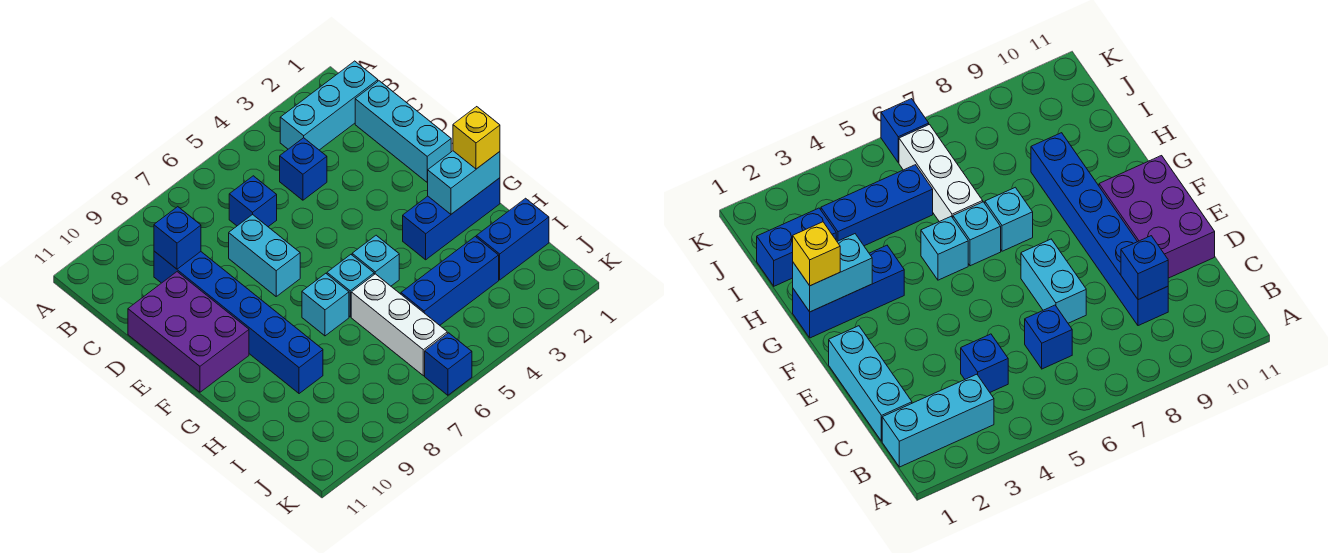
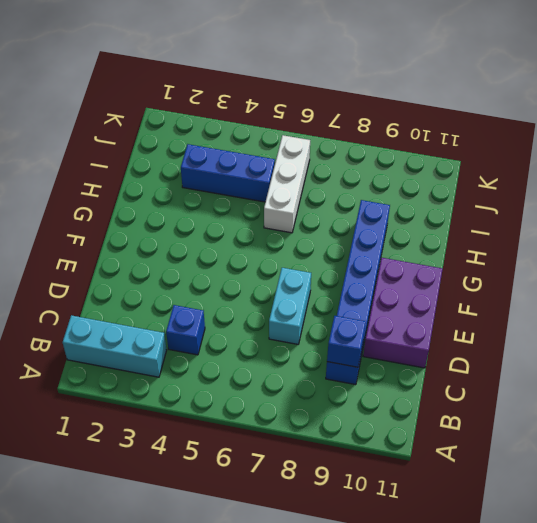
none -> cyan 1x3 brick [355,81,451,182]
none -> blue 1x1 brick [229,176,277,227]
none -> blue 1x3 brick [403,178,500,260]

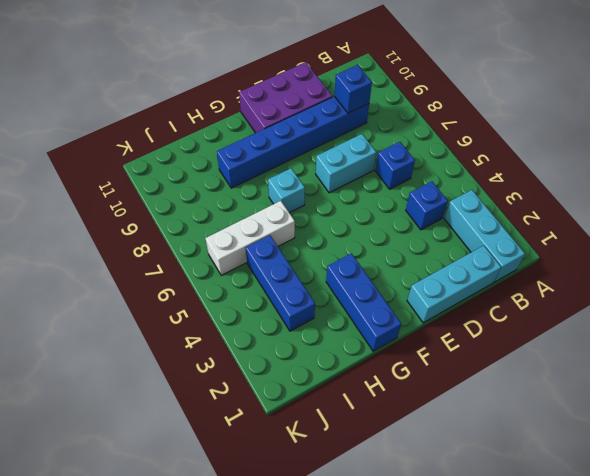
none -> cyan 1x1 brick [352,235,399,286]
none -> cyan 1x1 brick [327,255,374,317]
none -> blue 1x2 brick [476,198,549,280]

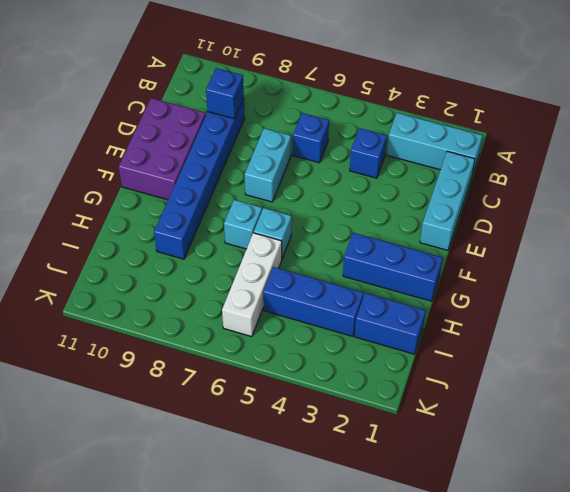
none -> cyan 1x1 brick [352,235,399,286]
none -> blue 1x1 brick [425,333,472,395]
none -> cyan 1x2 brick [427,151,500,214]

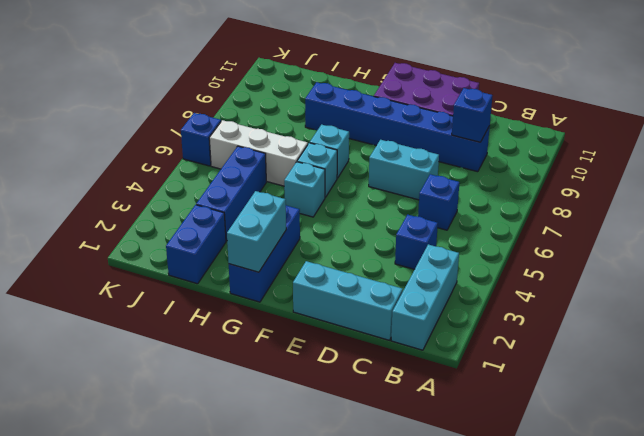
none -> yellow 1x1 brick [453,107,500,169]

